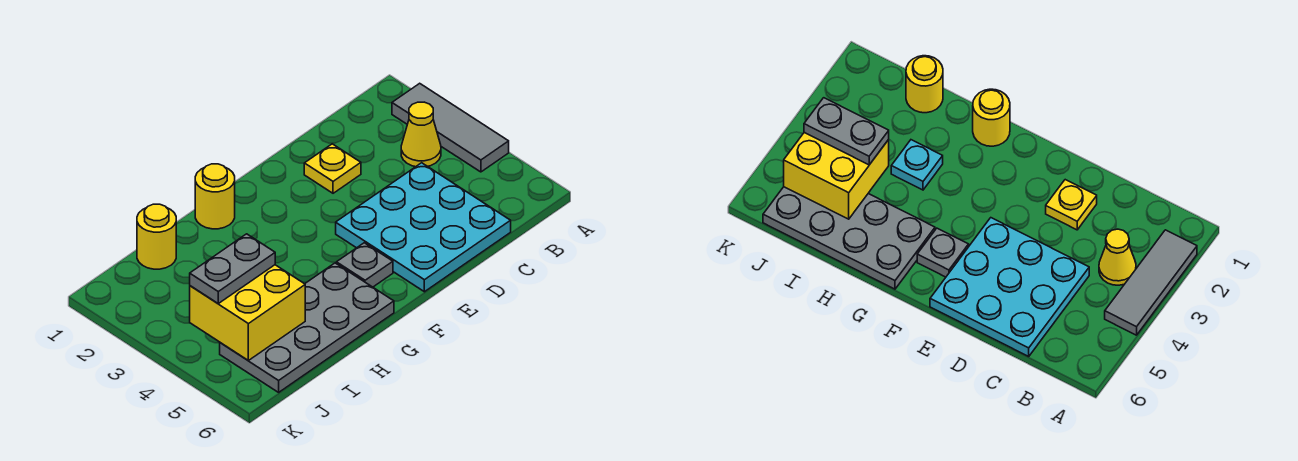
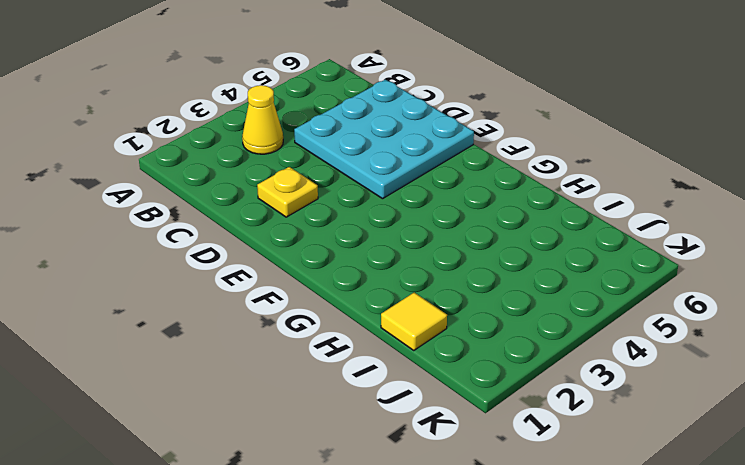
yellow 1x1 tile [381,292,447,350] -> yellow 1x1 round brick [137,204,176,269]
none -> grey 1x3 tile [392,83,509,172]
none -> grey 1x1 plate [336,243,393,287]

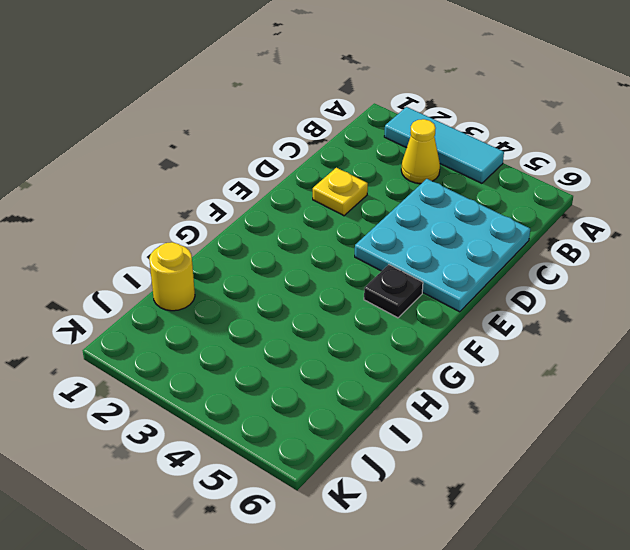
cyan 1x3 tile [384,107,504,183] -> grey 1x3 tile [392,83,509,172]
black 1x1 plate [364,265,423,318] -> grey 1x1 plate [336,243,393,287]
none -> yellow 1x1 round brick [195,164,235,229]
none -> grey 2x4 plate [220,263,394,392]

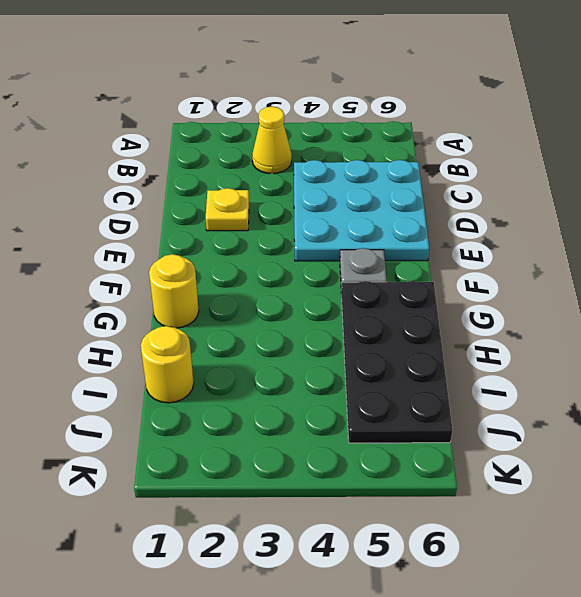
black 2x4 plate [341,281,452,443] -> grey 2x4 plate [220,263,394,392]
none -> grey 1x3 tile [392,83,509,172]
none -> cyan 1x1 plate [891,140,943,190]

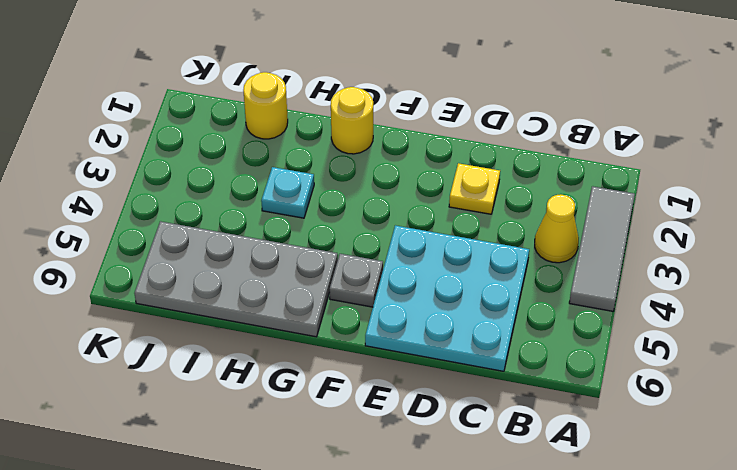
none -> yellow 2x2 brick [190,265,305,360]
none -> grey 1x2 plate [190,234,275,303]

